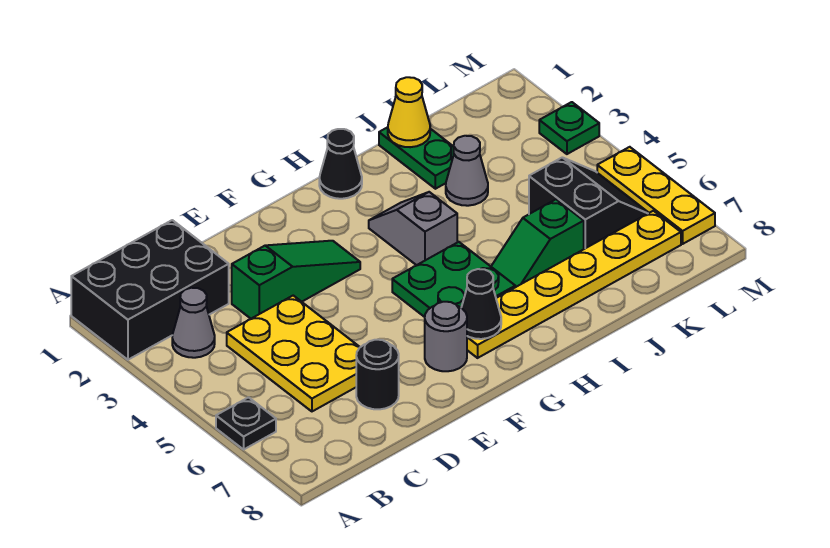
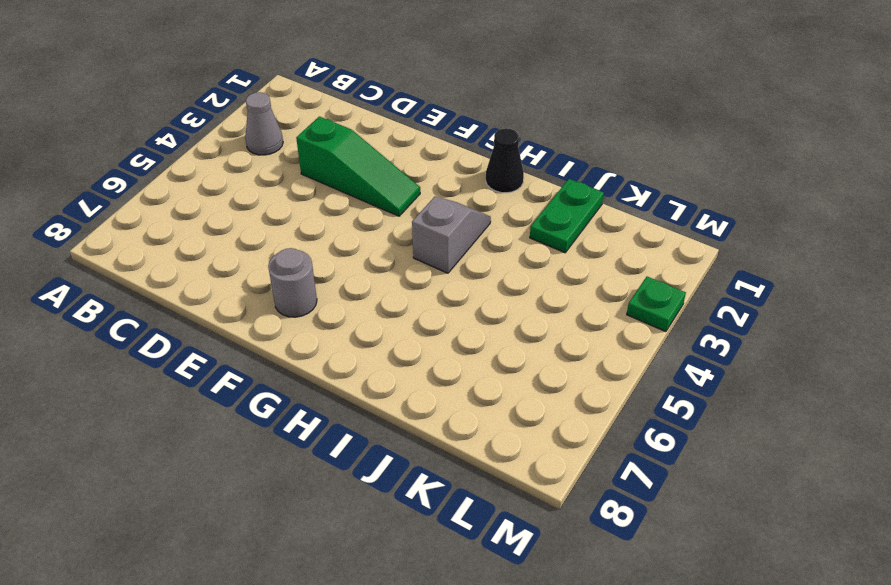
none -> black 2x3 brick [71,220,229,360]
none -> black 1x1 plate [216,397,276,449]
none -> yellow 2x3 plate [227,296,360,411]

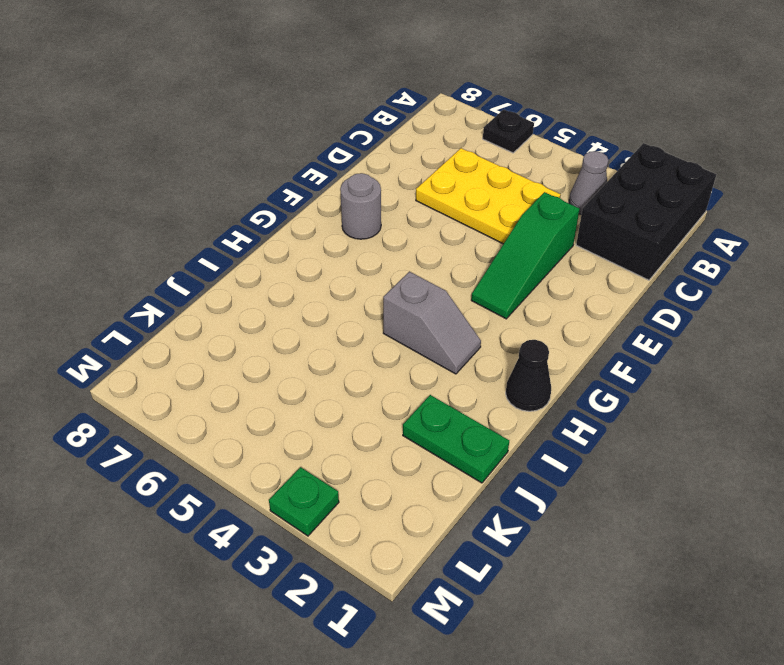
none -> black 1x1 round brick [356,340,399,409]
none -> green 2x2 plate [392,242,515,317]
none -> yellow 1x6 plate [467,211,681,358]

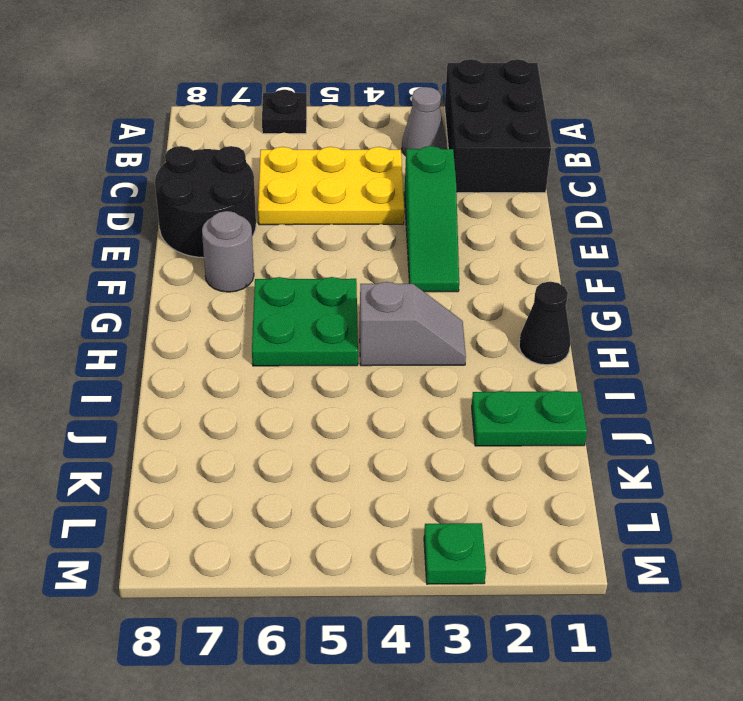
black 2x2 round brick [155,146,256,258] -> black 1x1 round brick [356,340,399,409]
none -> yellow 1x6 plate [467,211,681,358]
none -> green 1x2 slope [491,199,584,287]
none -> grey 1x1 cone [446,136,488,206]

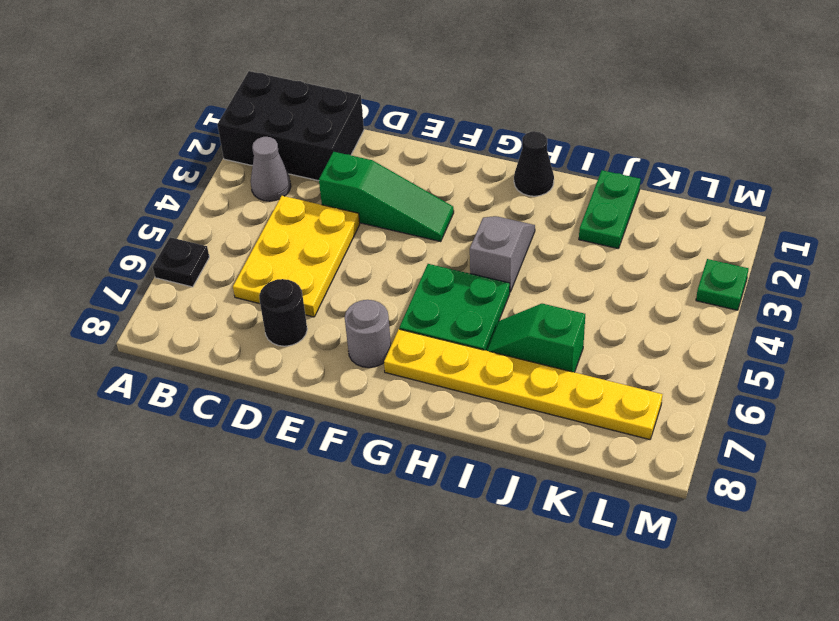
none -> grey 1x1 cone [446,136,488,206]
none -> black 2x2 slope [529,158,649,249]
none -> yellow 1x3 plate [597,147,715,244]

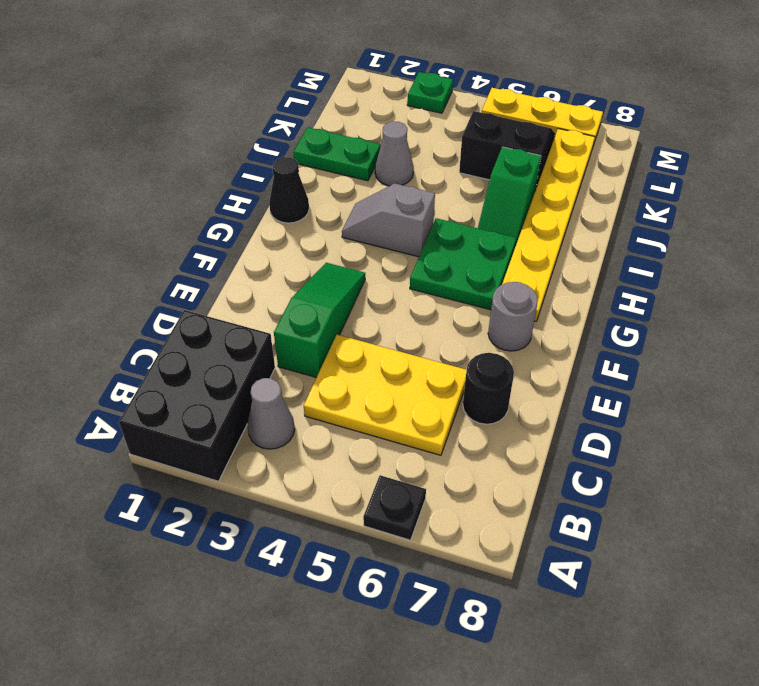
none -> black 1x1 cone [461,269,501,339]
none -> yellow 1x1 cone [388,77,430,147]

